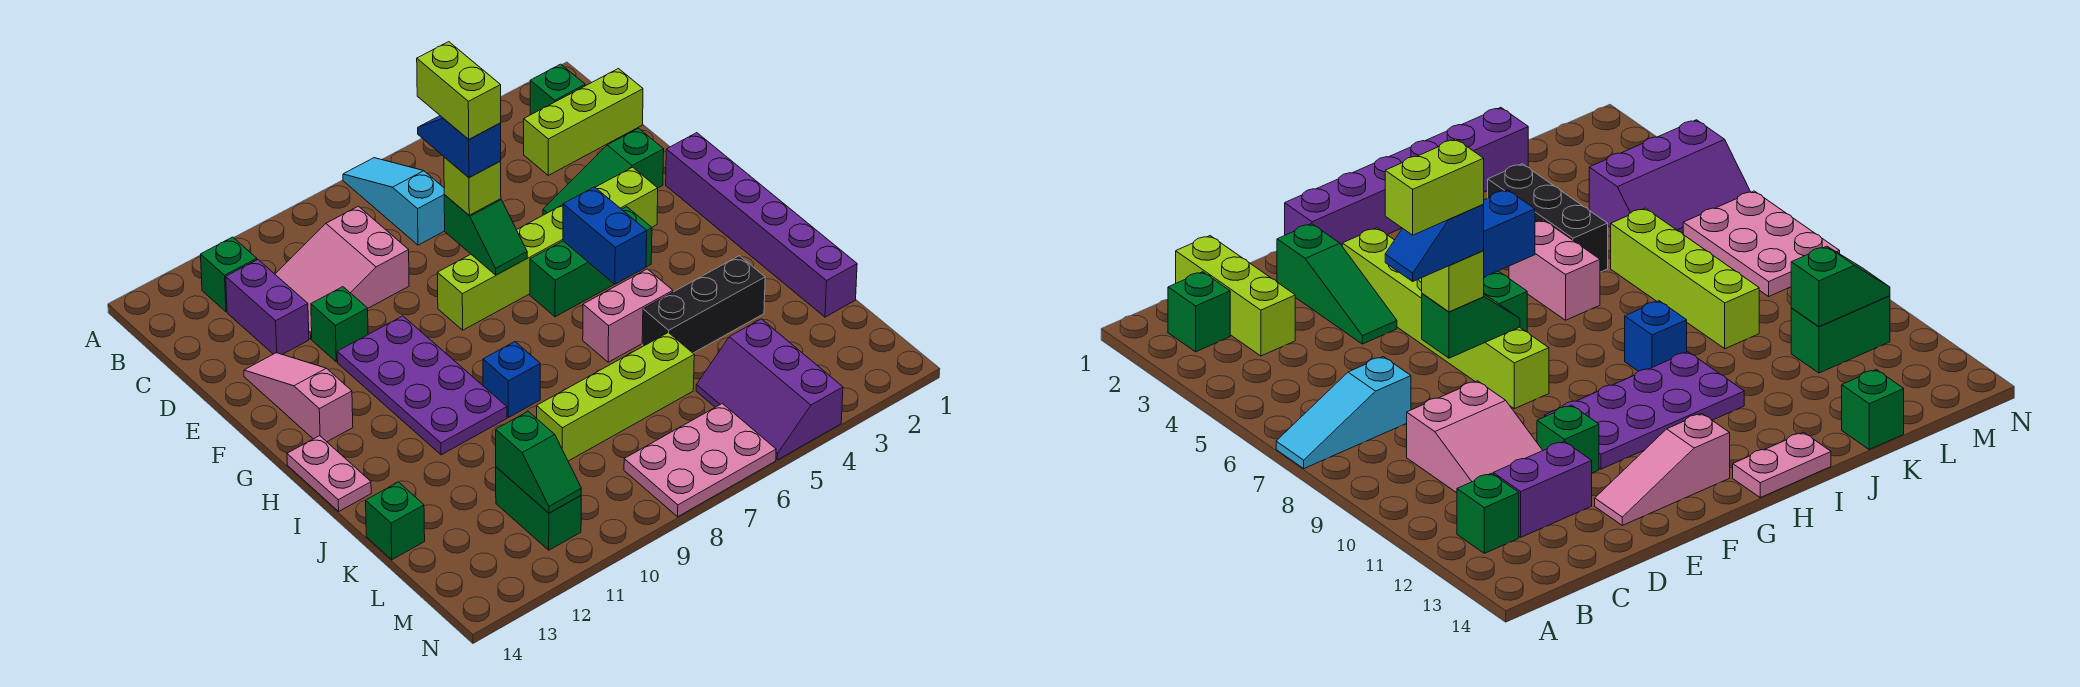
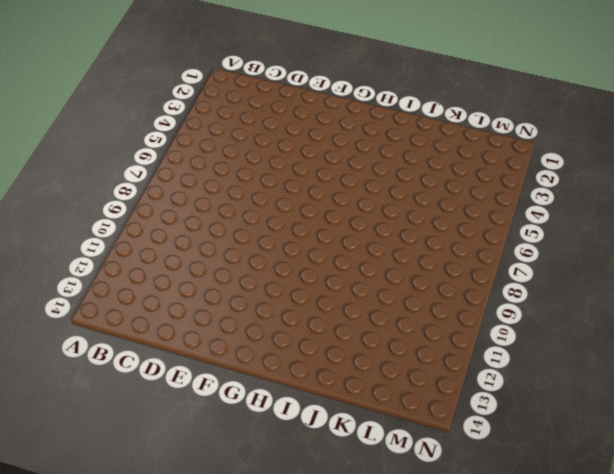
none -> cyan 1x3 slope [343,158,445,245]
none -> green 1x1 brick [530,64,585,115]
none -> green 1x1 brick [201,237,257,312]

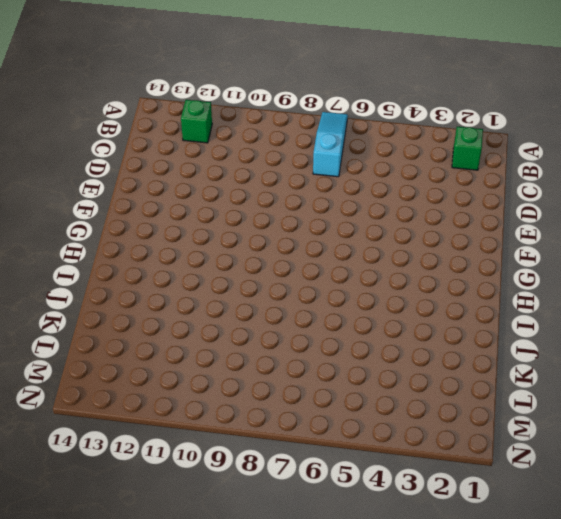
none -> lime 1x3 brick [524,69,643,175]
none -> pink 2x3 slope [275,206,409,339]
none -> purple 1x2 brick [226,260,309,355]

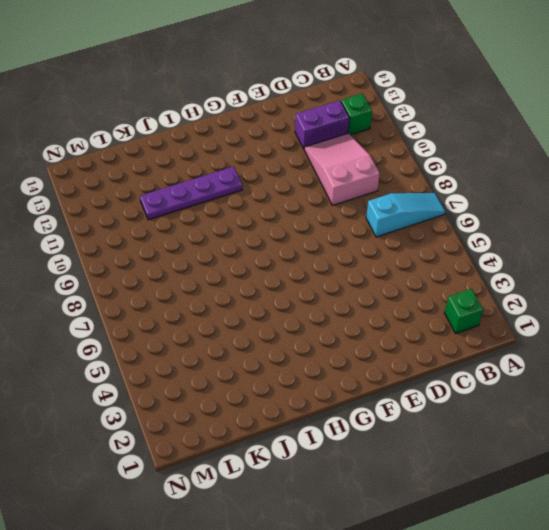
purple 1x4 plate [140,167,242,220] -> purple 2x4 plate [337,316,507,455]
none -> lime 1x3 brick [524,69,643,175]
none -> green 1x3 slope [543,128,664,215]
none -> green 1x1 brick [311,287,368,362]

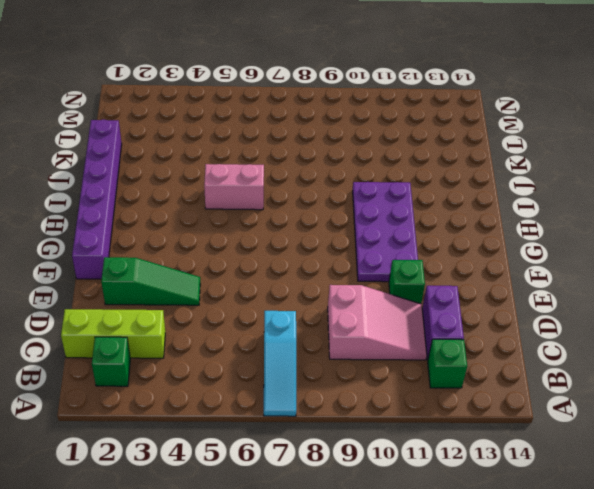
none -> pink 1x3 slope [244,353,353,442]
none -> lime 1x6 brick [438,167,658,330]
none -> green 1x3 brick [530,207,652,317]

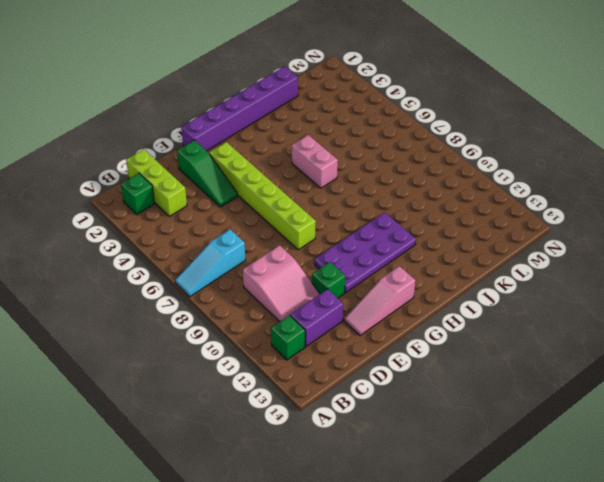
none -> green 1x3 brick [530,207,652,317]
none -> pink 1x2 plate [287,436,371,511]
none -> blue 1x1 brick [483,342,540,417]

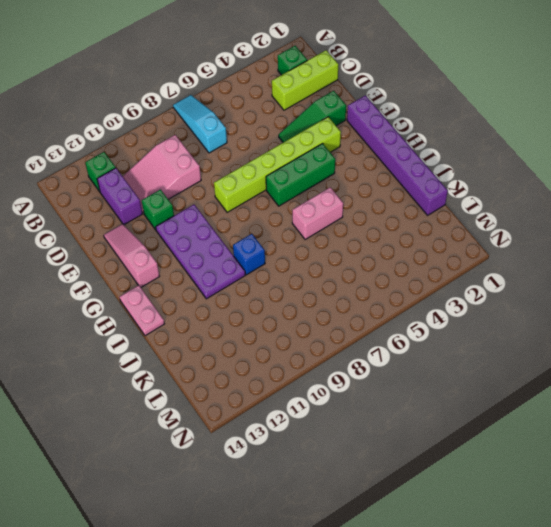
none -> black 1x3 brick [642,256,765,353]
none -> lime 1x4 brick [537,333,694,461]
none -> green 1x1 brick [366,482,425,560]

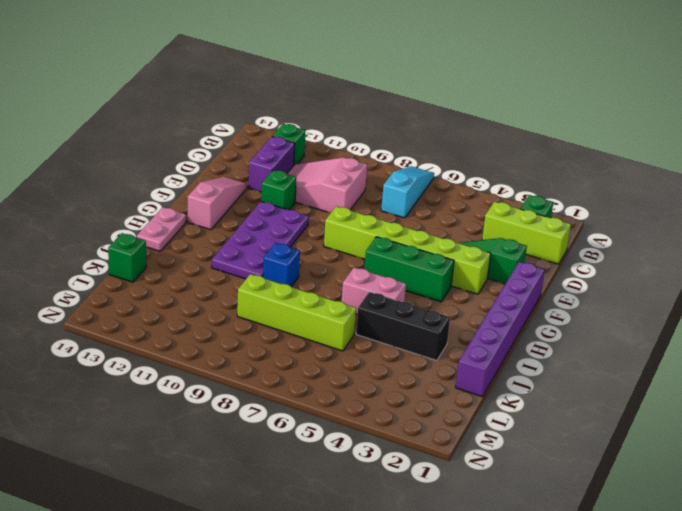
none -> purple 2x3 slope [696,319,843,460]
none -> green 1x2 brick [496,467,581,550]
none -> pink 2x3 plate [624,404,776,517]

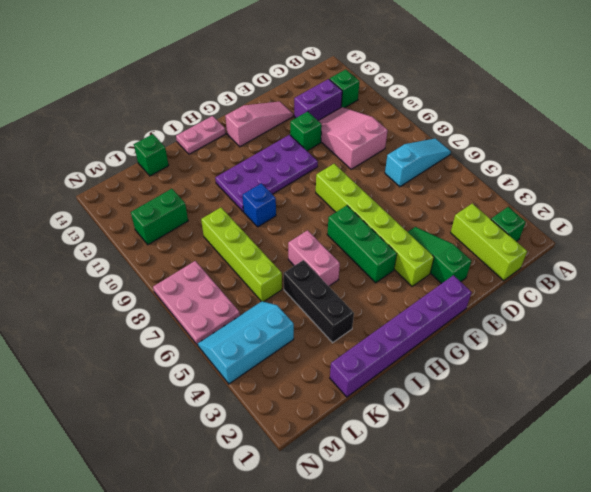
cyan 2x3 slope [198,301,294,384] -> purple 2x3 slope [696,319,843,460]
none -> green 1x2 slope [444,195,527,275]
none -> blue 1x2 brick [563,187,647,284]
none -> green 1x2 slope [496,412,581,513]

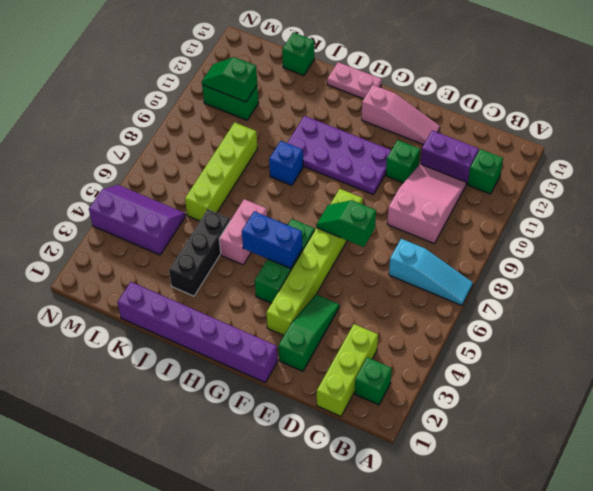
none -> pink 2x3 plate [624,404,776,517]
none -> lime 1x1 brick [444,157,501,215]
none -> blue 1x2 slope [418,116,501,178]

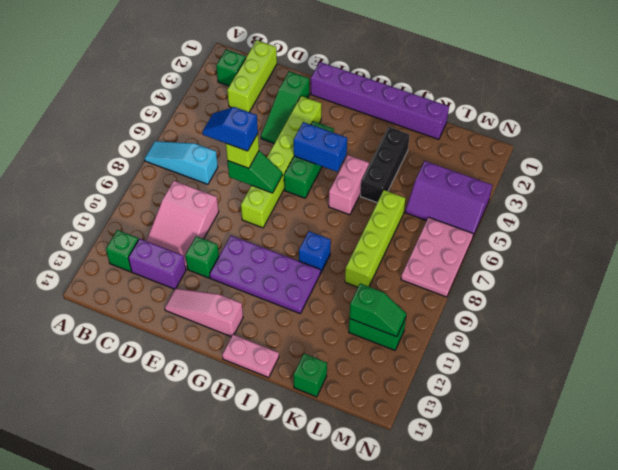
none -> lime 1x2 brick [417,42,501,139]

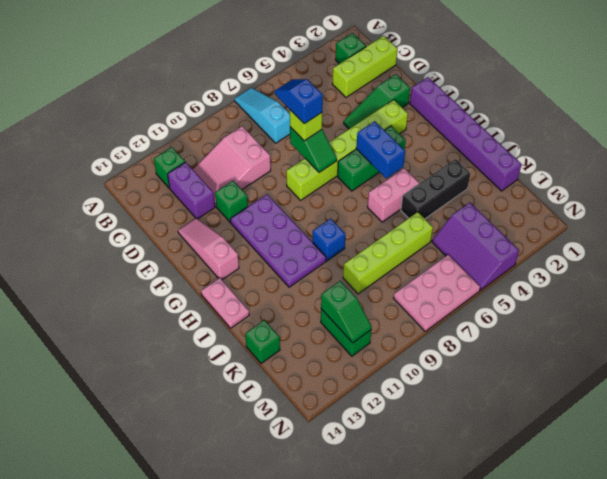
none -> lime 1x2 brick [417,42,501,139]

